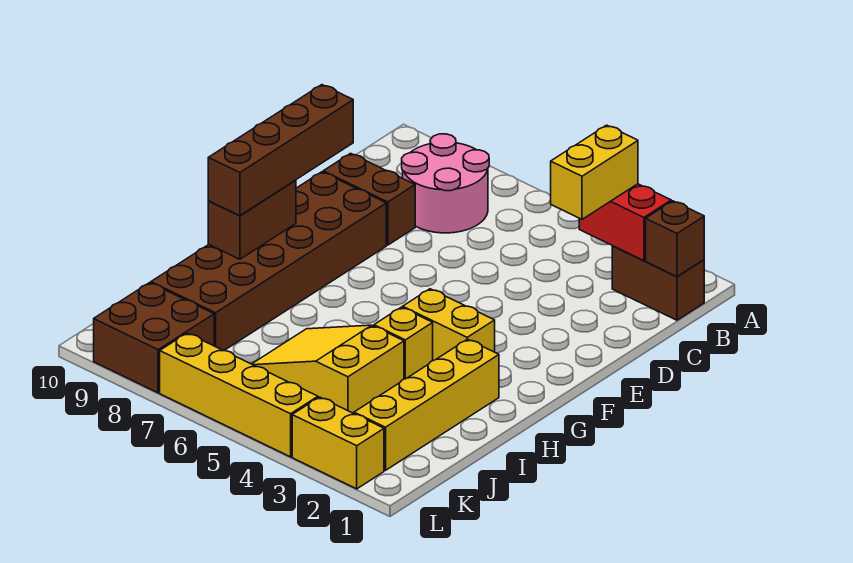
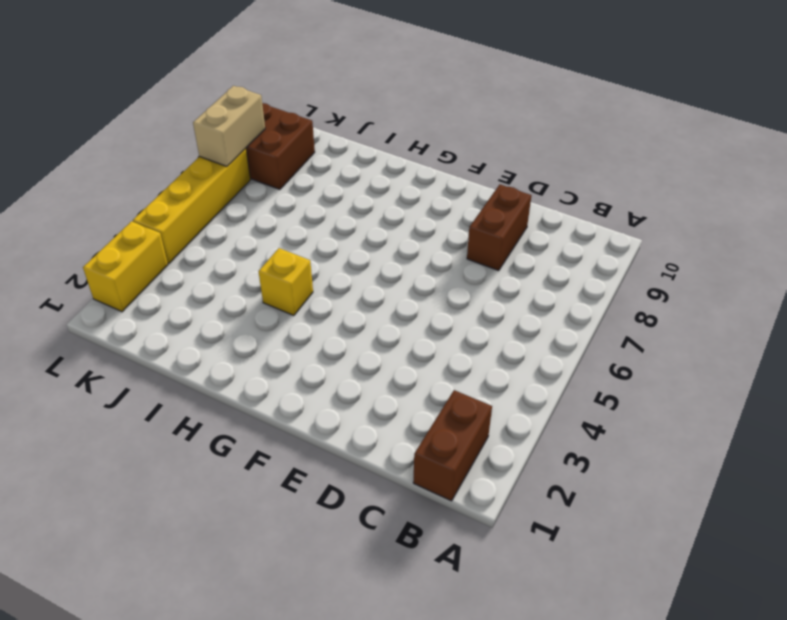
tan 1x2 brick [193,86,265,166] -> none
none -> pink 2x2 round brick [402,134,489,233]
none -> brown 2x6 brick [151,172,386,351]
none -> yellow 1x2 brick [403,289,495,361]

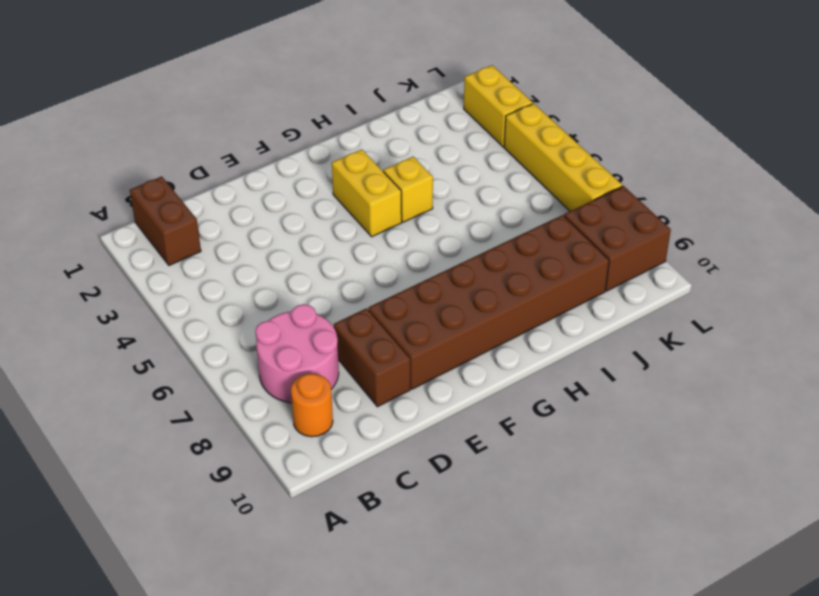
orange 1x1 round brick [291,374,333,437] -> none
none -> yellow 1x4 brick [354,339,499,470]
none -> yellow 2x3 slope [252,325,404,413]
none -> brown 1x1 brick [646,201,704,277]

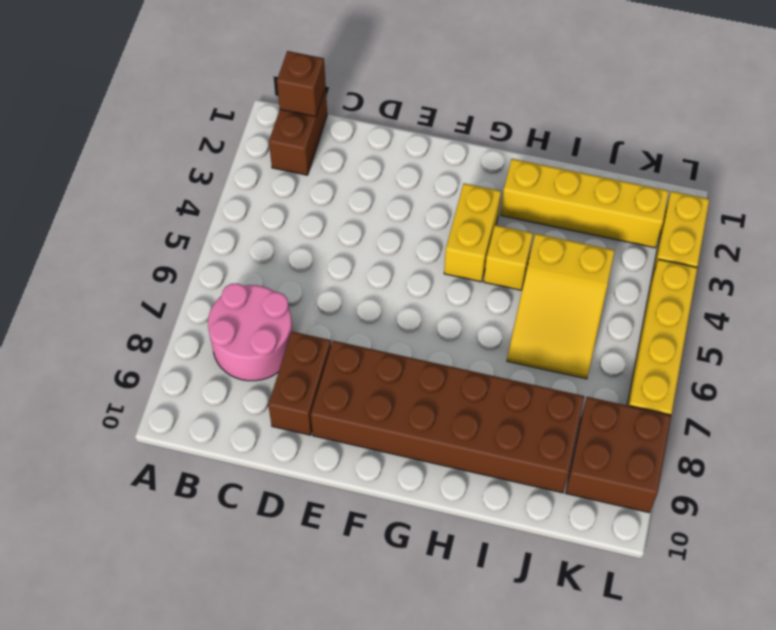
none -> red 1x2 brick [579,184,671,261]
none -> brown 1x2 brick [208,180,296,259]
none -> yellow 1x2 brick [551,125,638,219]

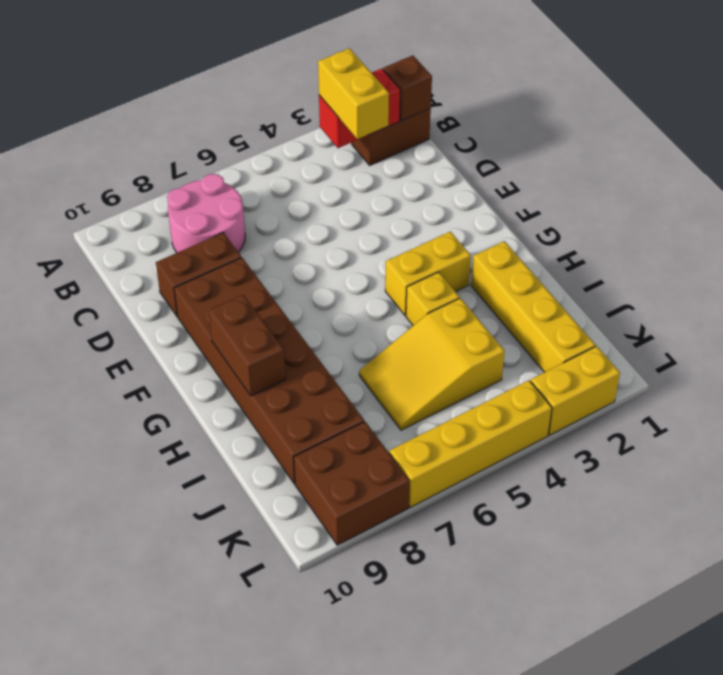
none -> brown 1x4 brick [208,85,353,216]

